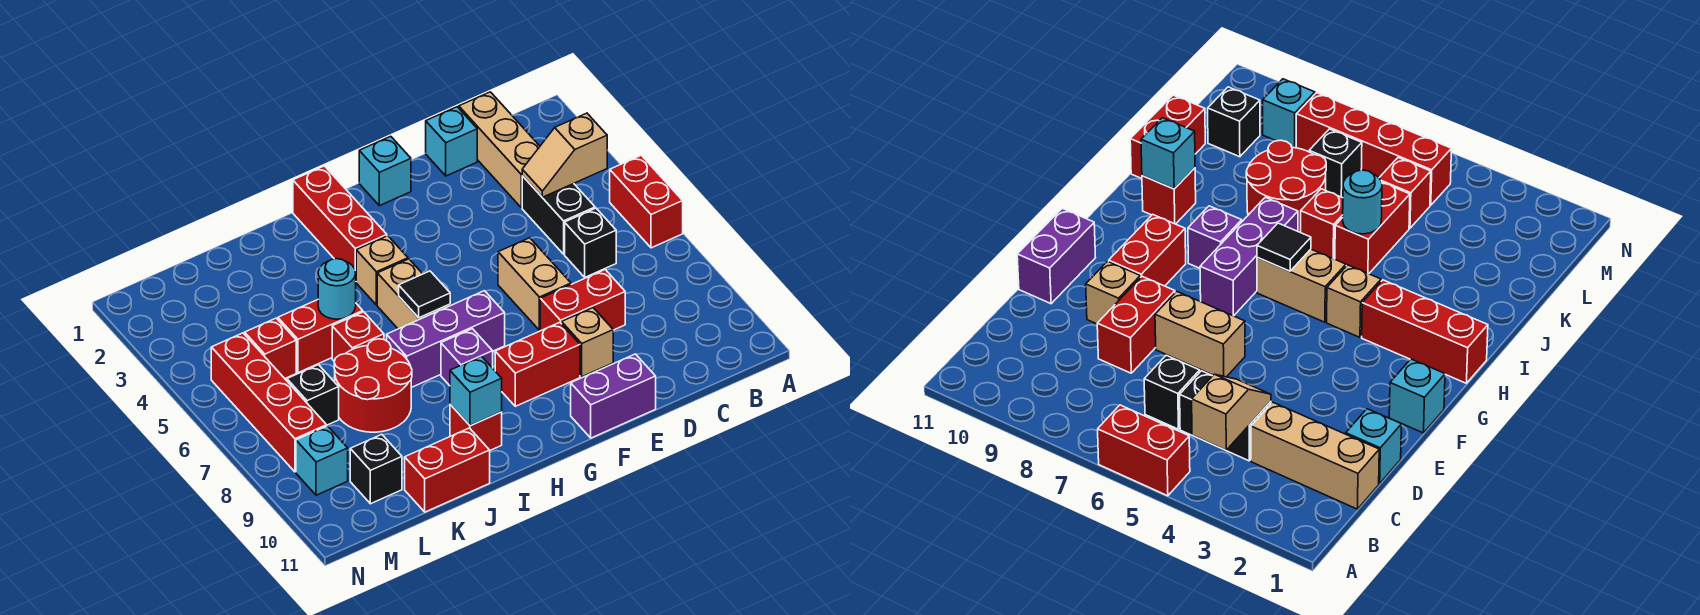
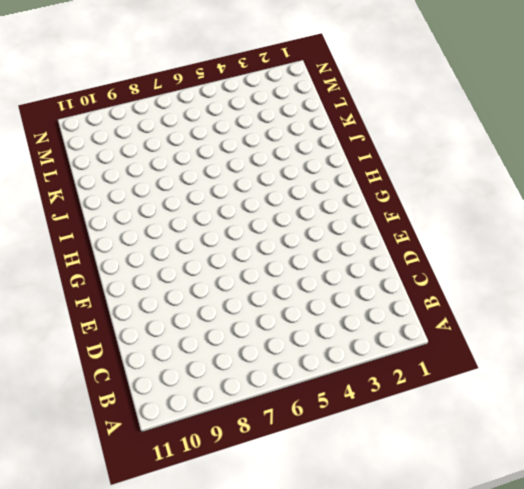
none -> red 1x2 brick [610,155,683,248]
none -> tan 1x3 brick [459,92,540,208]
none -> black 1x2 brick [522,176,595,254]
none -> black 1x1 brick [565,208,616,277]

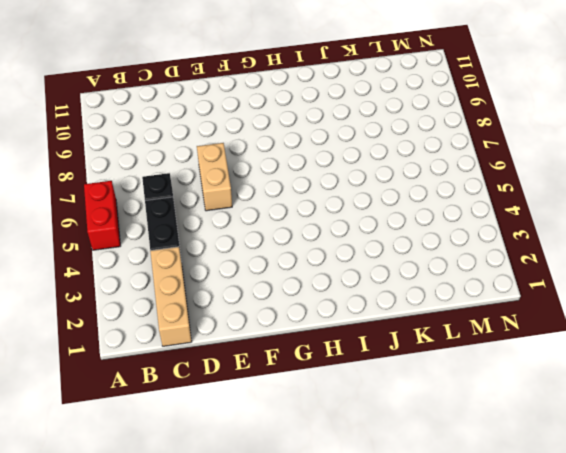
none -> cyan 1x1 brick [426,107,477,176]
none -> red 1x2 brick [540,270,625,331]
none -> tan 1x1 brick [562,308,613,377]
none -> purple 1x2 brick [571,354,656,438]

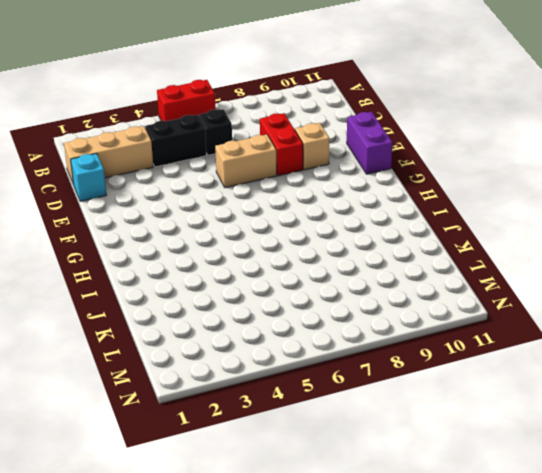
none -> cyan 1x1 brick [359,136,411,206]
none -> red 1x2 brick [495,322,580,406]
none -> purple 1x3 brick [387,291,505,388]
none -> red 1x3 brick [293,166,387,273]

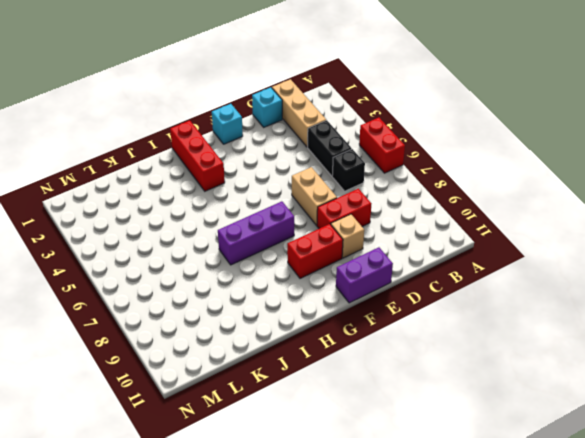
none -> tan 1x1 brick [356,236,408,305]
none -> tan 1x2 brick [377,259,450,329]
none -> purple 1x1 brick [441,329,493,386]
none -> red 1x1 brick [450,404,502,450]

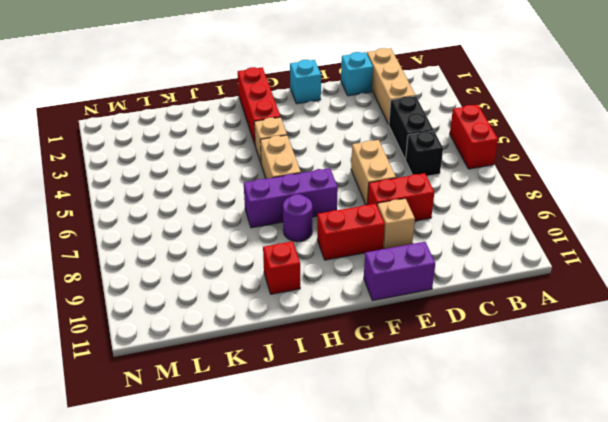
purple 1x1 round brick [283,194,312,242] -> purple 1x1 brick [441,329,493,386]
none -> red 1x2 brick [278,300,363,373]
none -> red 1x1 brick [332,312,384,361]
none -> red 2x2 round brick [334,339,412,432]
none -> red 1x2 brick [405,428,490,512]

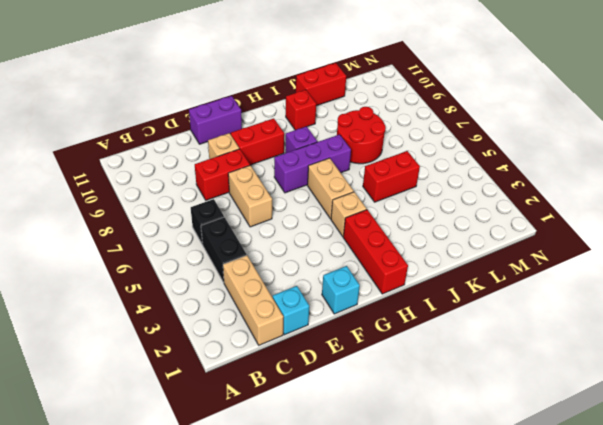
none -> red 1x2 brick [610,155,683,248]
none -> red 1x1 brick [332,312,384,361]
none -> red 1x1 brick [245,318,296,378]
none -> black 1x1 brick [287,365,339,425]

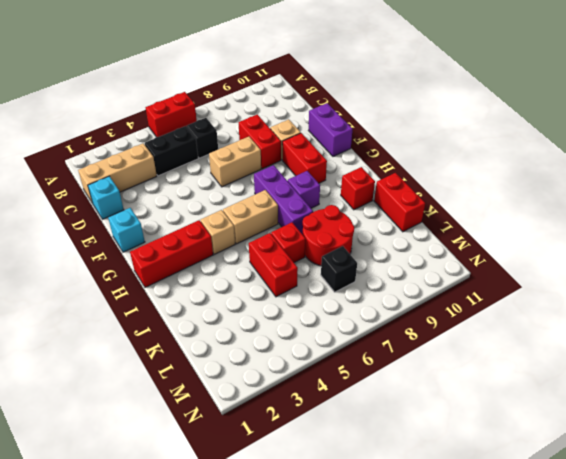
none -> red 1x1 brick [245,318,296,378]
none -> black 1x1 brick [350,434,402,504]
none -> red 1x4 brick [211,333,327,472]
none -> cyan 1x1 brick [296,426,348,495]

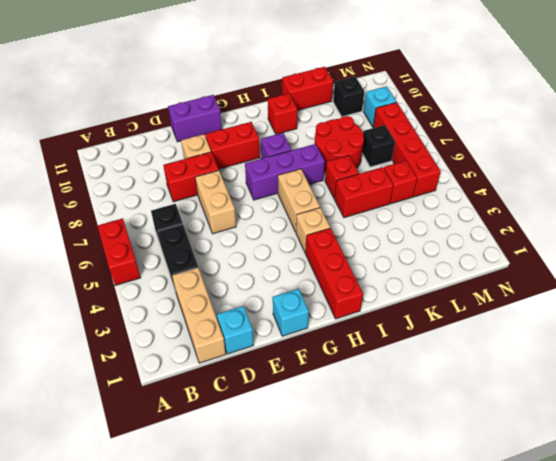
none -> tan 1x2 slope [522,113,607,197]
none -> black 1x1 tile [399,271,450,318]
none -> cyan 1x1 brick [450,356,502,426]
none -> cyan 1x1 round brick [318,259,356,319]

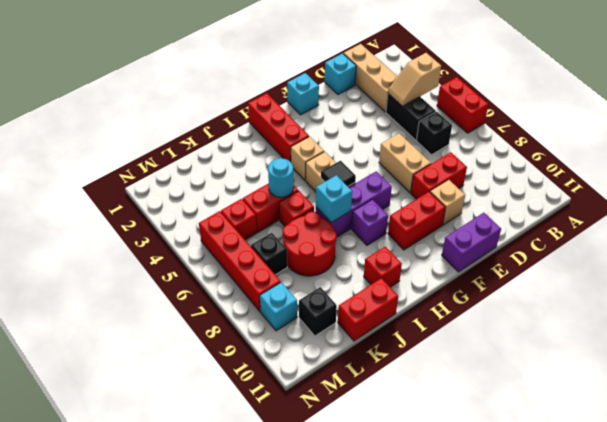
cyan 1x1 brick [316,175,352,222] -> cyan 1x1 brick moved to [450,356,502,426]

